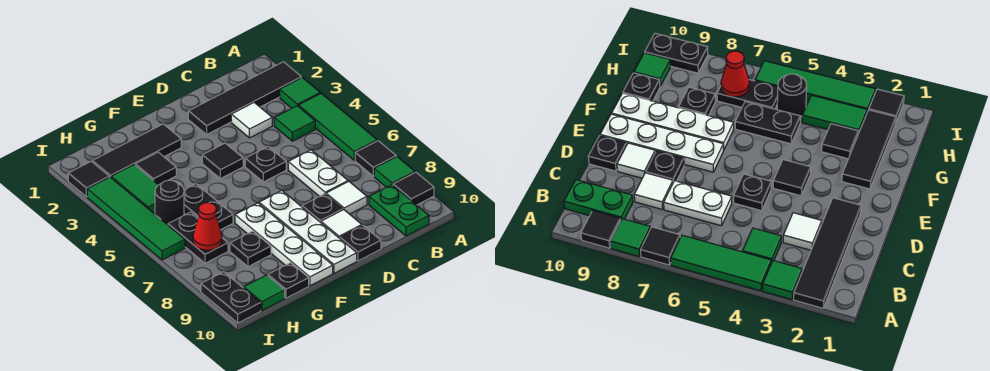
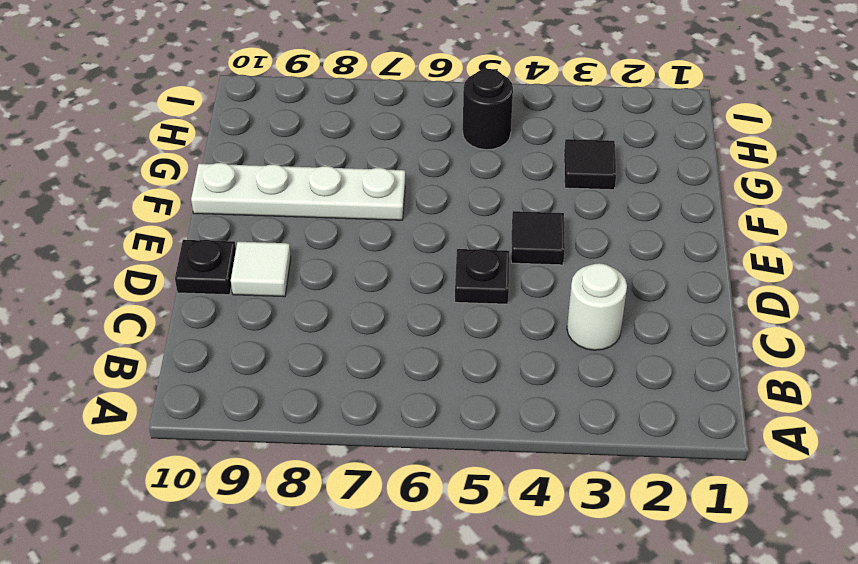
white 1x1 round brick [567,263,627,350] -> white 1x1 tile [231,102,272,138]
none -> black 1x4 tile [188,62,301,134]
none -> green 1x1 tile [280,78,320,108]
none -> green 1x3 tile [298,93,377,160]
none -> black 1x1 tile [355,141,396,176]

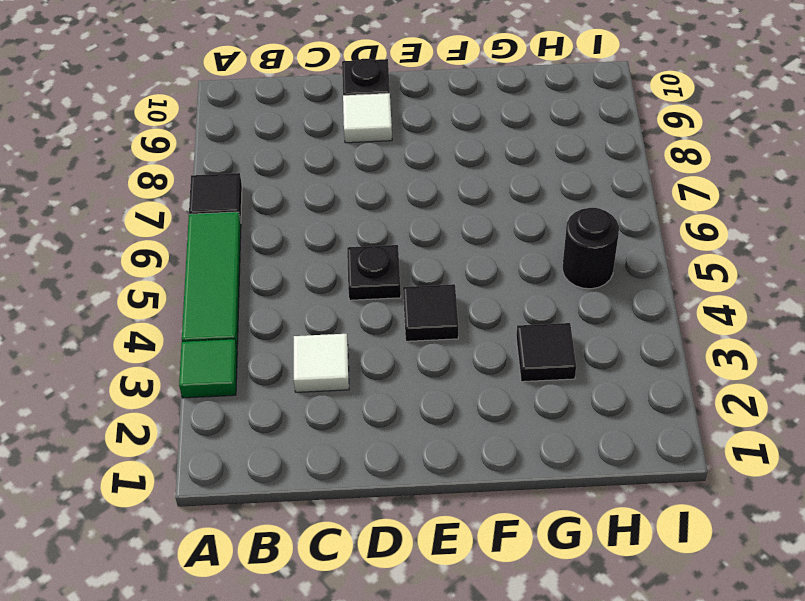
none -> black 1x4 tile [188,62,301,134]
none -> green 1x1 tile [374,157,415,187]
none -> black 1x1 tile [393,172,434,205]
none -> green 1x1 tile [274,106,315,141]

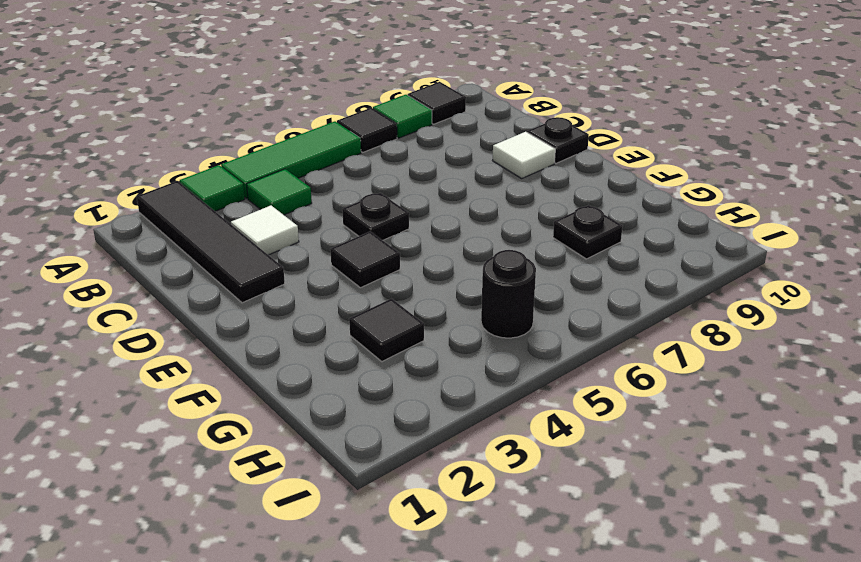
none -> green 1x2 plate [369,185,429,236]
none -> white 1x2 plate [288,150,348,197]
none -> white 1x1 tile [326,182,367,214]
none -> black 1x1 plate [302,194,343,222]

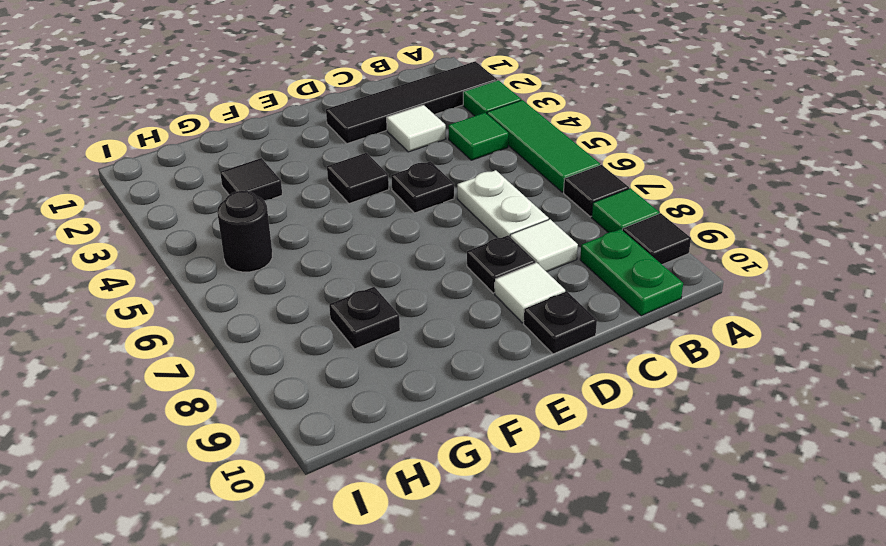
none -> white 1x4 plate [259,191,357,273]
none -> black 1x3 tile [92,124,181,177]
none -> white 1x4 plate [235,203,333,286]
none -> black 1x2 plate [184,184,233,230]

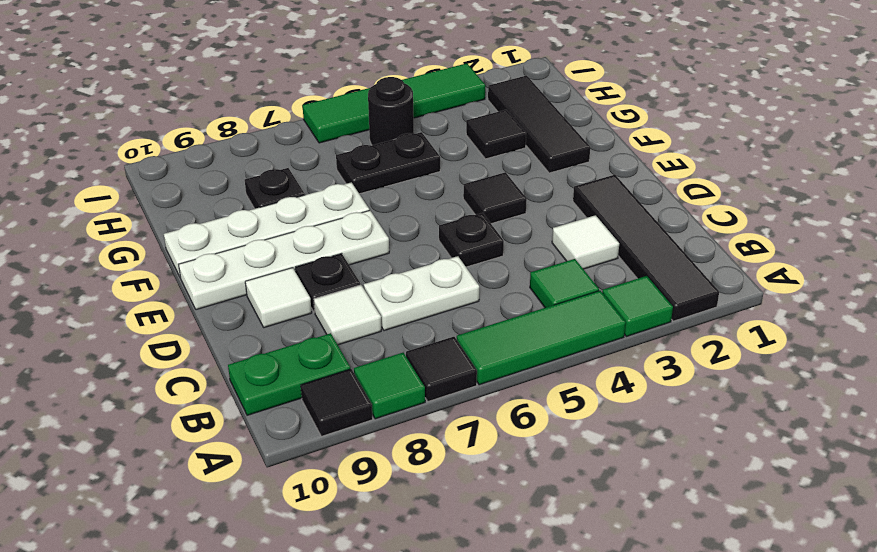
none -> black 1x1 plate [340,225,381,261]
none -> black 1x1 plate [268,263,309,298]
none -> green 1x2 tile [111,165,158,213]
none -> black 1x2 plate [168,212,228,263]

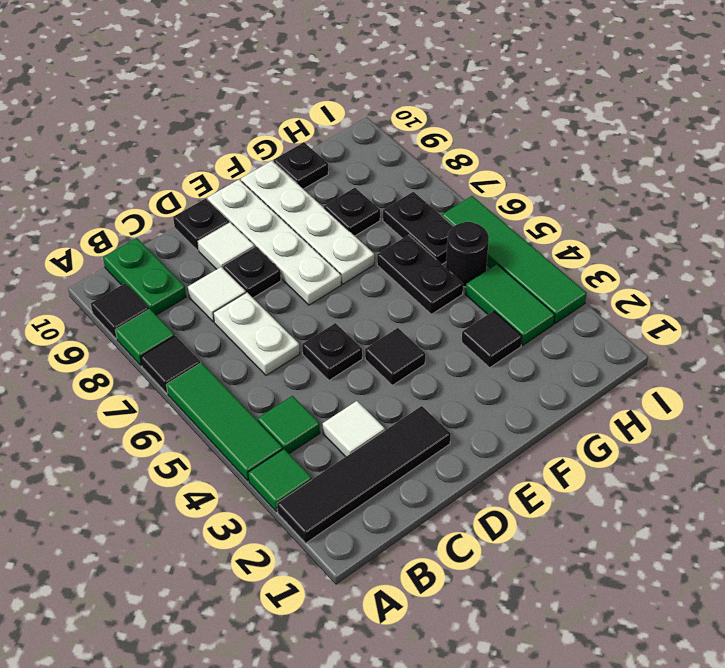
none -> black 1x3 tile [92,124,181,177]
none -> green 1x1 tile [244,275,285,311]
none -> black 1x1 tile [68,161,109,197]
none -> black 1x2 plate [201,272,261,323]

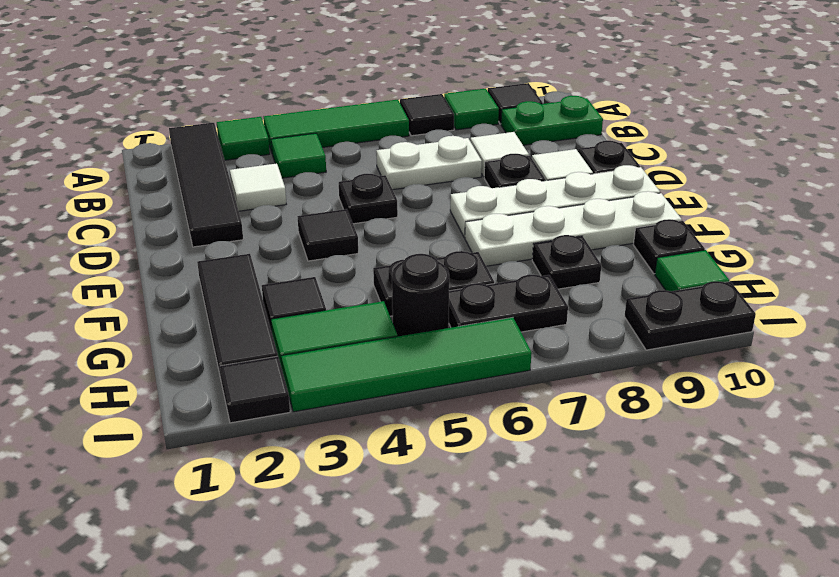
none -> red 1x1 cone [193,203,222,250]

